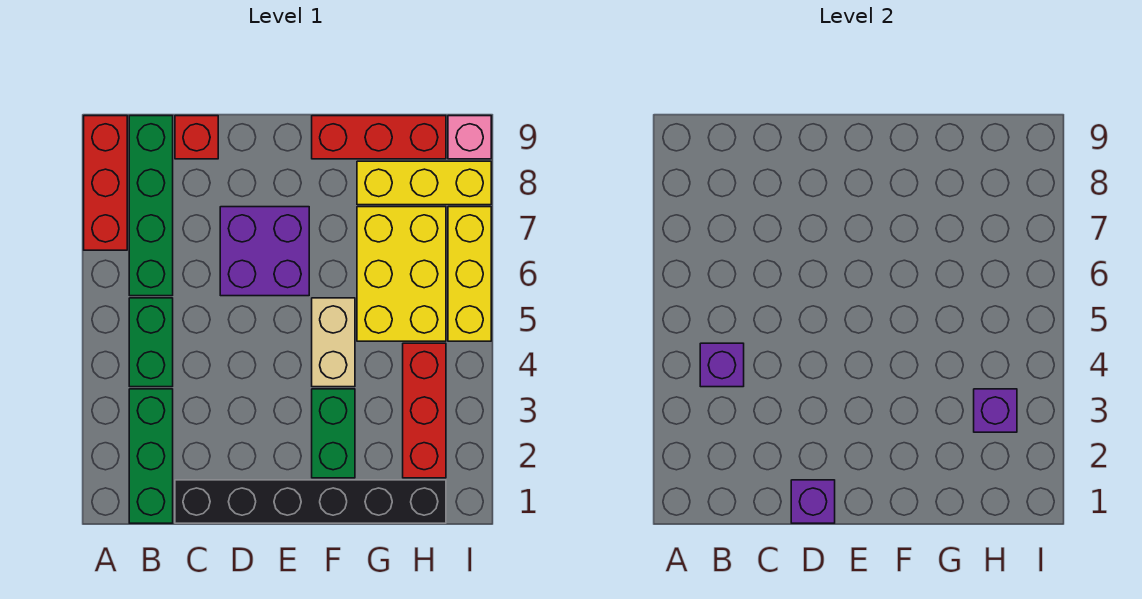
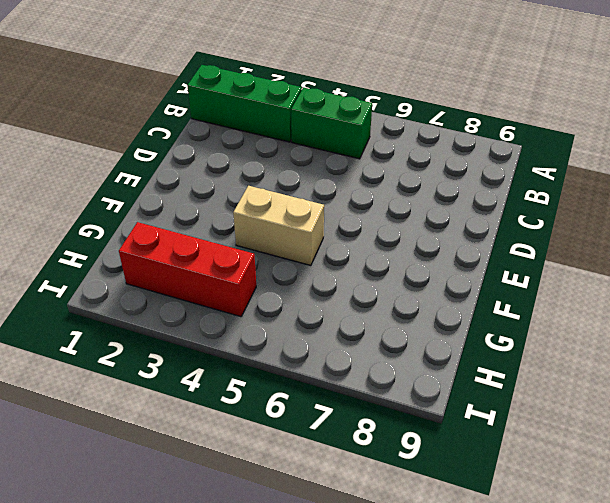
none -> red 1x3 brick [84,116,127,250]
none -> green 1x4 brick [129,116,173,296]
none -> black 1x6 brick [175,480,446,523]

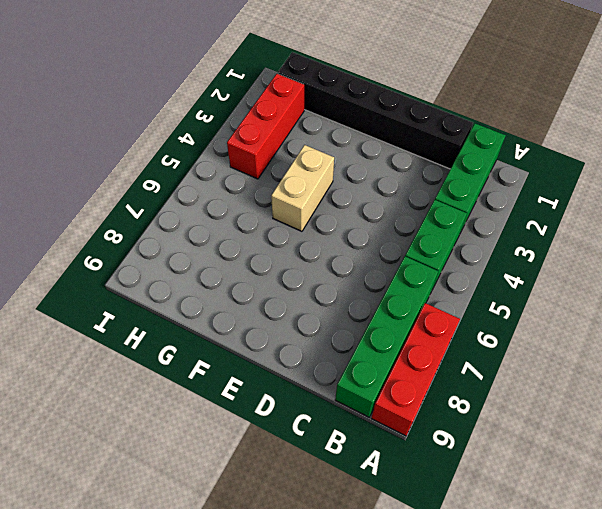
none -> red 1x1 brick [175,116,218,159]
none -> purple 2x2 brick [220,207,309,296]
none -> green 1x2 brick [312,389,355,478]

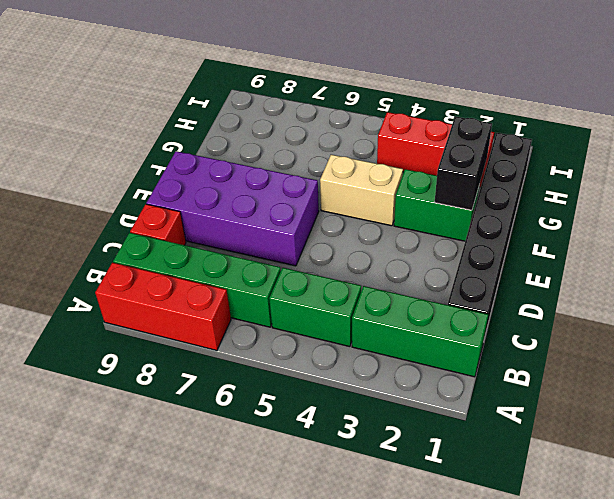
purple 2x4 brick [146,151,319,266] -> purple 2x2 brick [220,207,309,296]
black 1x2 brick [435,116,492,210] -> none
none -> red 1x3 brick [312,116,446,159]
none -> yellow 2x3 brick [357,207,446,341]
none -> yellow 1x3 brick [357,161,491,205]

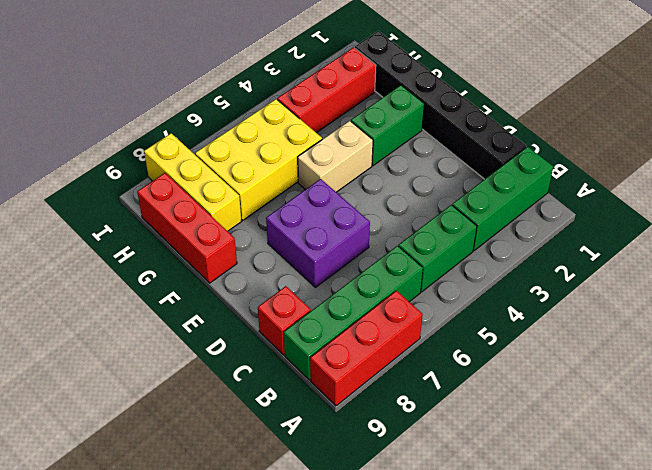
none -> yellow 1x3 brick [448,207,491,341]
none -> pink 1x1 brick [448,116,491,159]
none -> purple 1x1 brick [700,343,744,387]

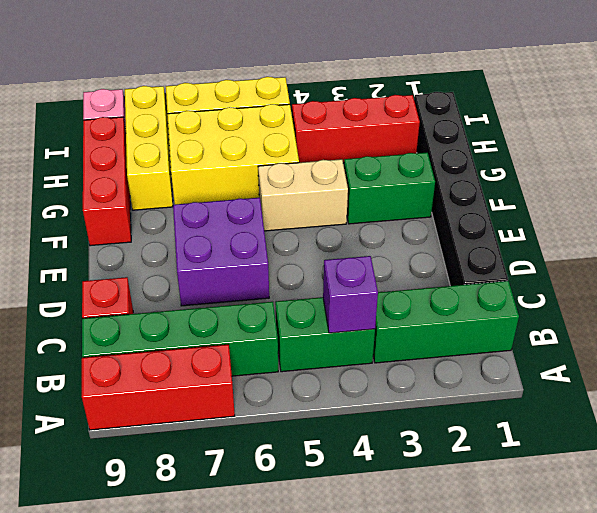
none -> purple 1x1 brick [791,480,835,523]
none -> purple 1x1 brick [974,389,1017,432]

